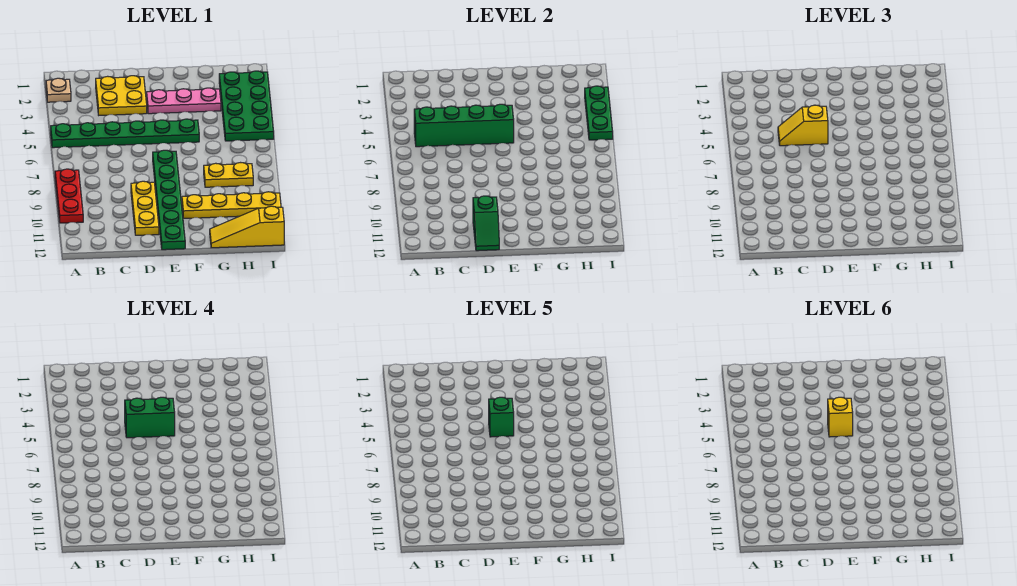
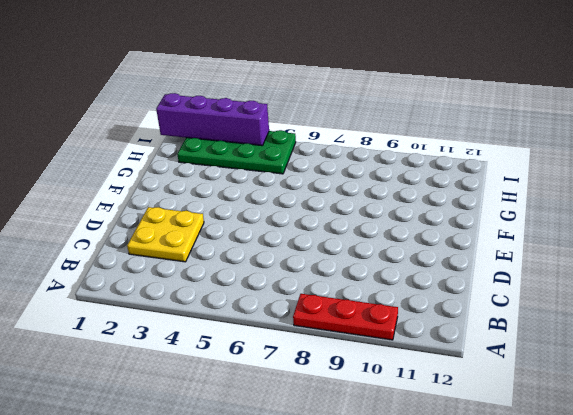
purple 1x4 brick [156,93,269,146] -> green 1x3 plate [585,86,613,140]
none -> tan 1x1 plate [46,78,71,102]
none -> green 1x6 plate [51,119,199,148]
none -> yellow 1x3 plate [131,181,159,235]

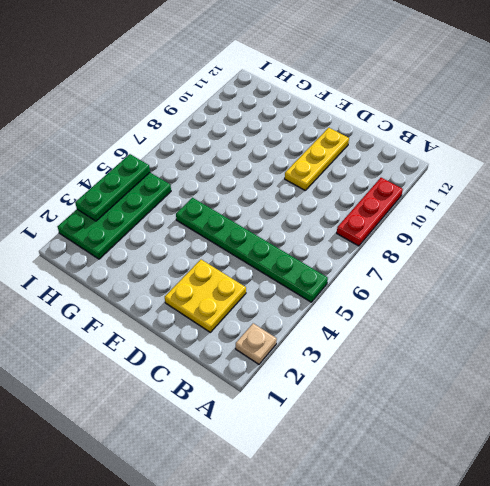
none -> pink 1x3 plate [147,88,221,114]
none -> green 1x6 plate [153,150,185,250]
none -> yellow 1x4 plate [182,192,281,218]

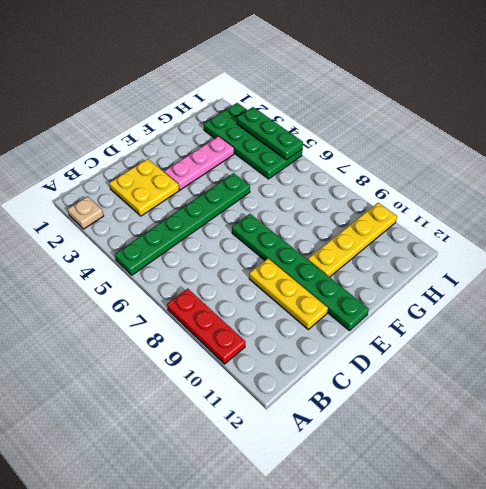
none -> yellow 1x2 plate [204,163,253,187]
none -> yellow 1x3 slope [210,206,284,248]
none -> green 1x4 brick [414,104,514,147]

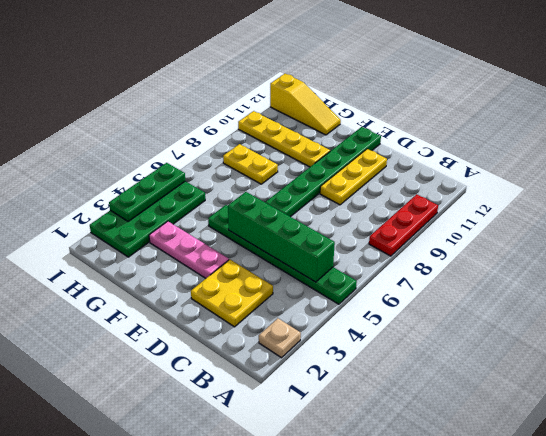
none -> green 1x2 slope [473,196,499,251]
none -> yellow 1x2 slope [778,105,828,146]
none -> green 1x2 brick [125,397,175,438]

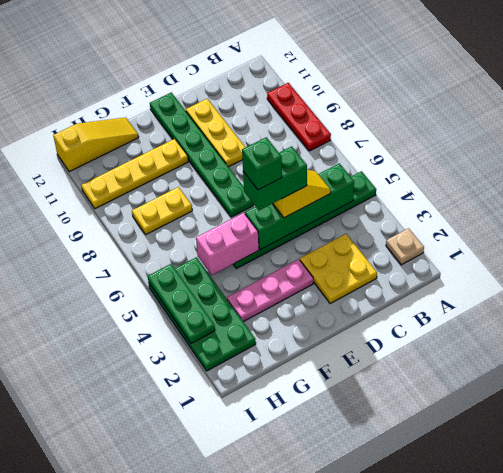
pink 1x2 brick [196,213,259,275] -> none
none -> green 1x2 slope [473,196,499,251]
none -> yellow 1x1 brick [828,397,853,437]

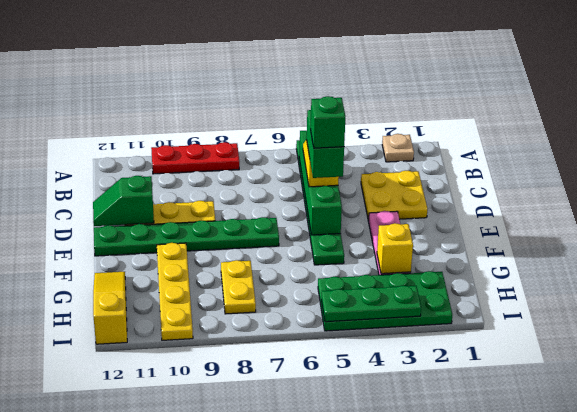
yellow 1x1 brick [377,223,413,274] -> yellow 1x1 brick moved to [828,397,853,437]

